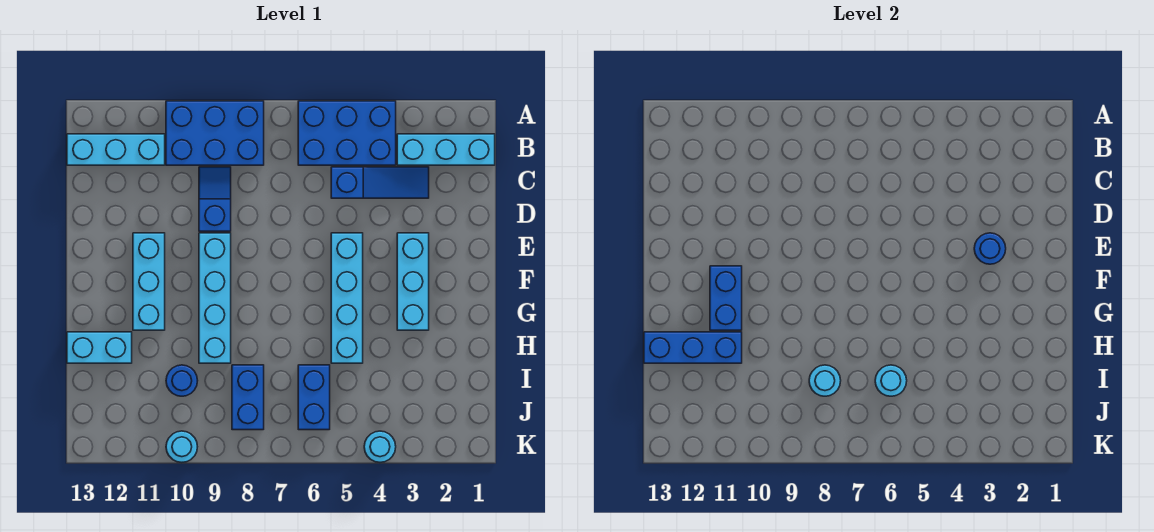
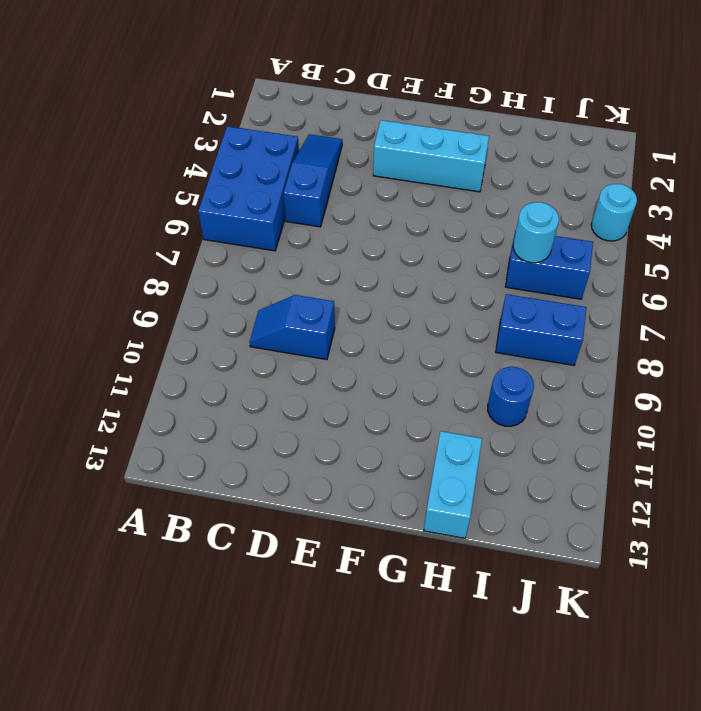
none -> blue 2x3 brick [166,101,264,165]
none -> cyan 1x3 brick [397,134,495,165]
none -> cyan 1x3 brick [67,134,165,165]

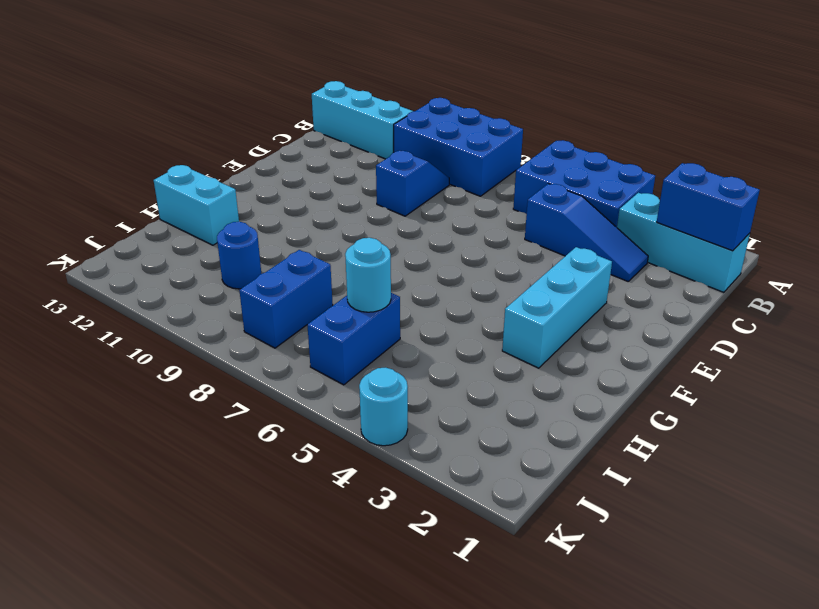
blue 1x2 brick [657,163,760,251] -> blue 1x2 brick turned to [710,266,742,330]
none -> cyan 1x4 brick [331,233,363,363]
none -> cyan 1x4 brick [199,233,231,363]
none -> cyan 1x3 brick [133,233,165,330]

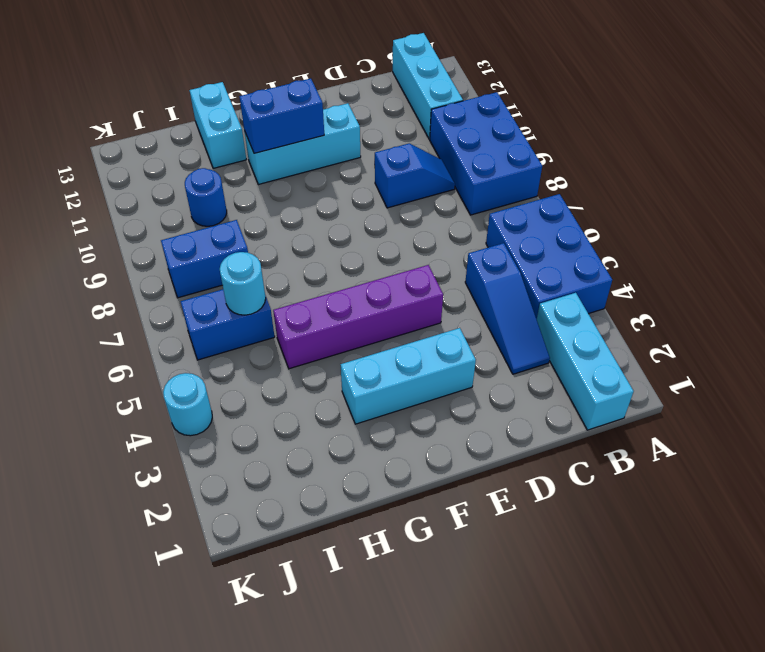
purple 1x4 brick [273,265,443,369] -> cyan 1x4 brick [331,233,363,363]
none -> cyan 1x4 brick [199,233,231,363]
none -> cyan 1x1 round brick [166,431,197,462]
none -> blue 1x1 round brick [974,233,1006,264]

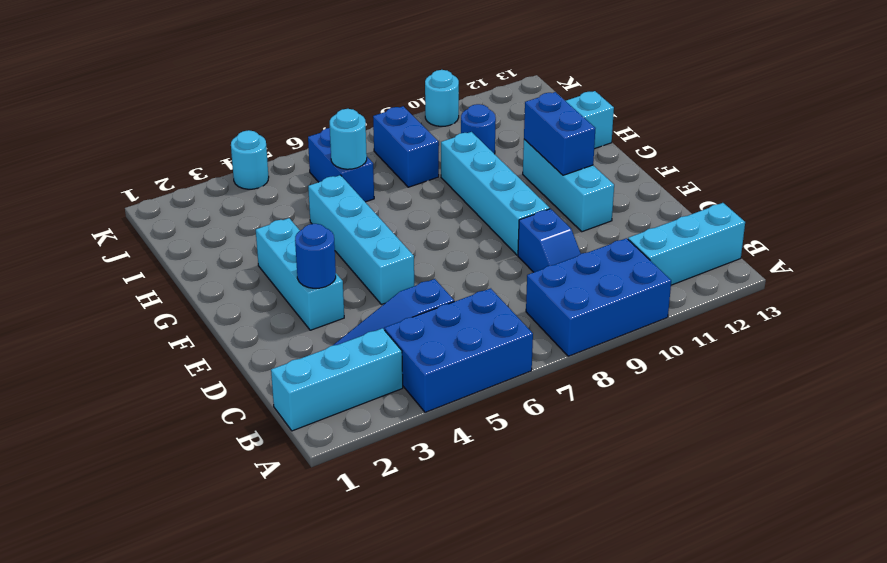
none -> blue 1x3 brick [644,332,742,363]
none -> cyan 1x1 round brick [809,365,841,396]

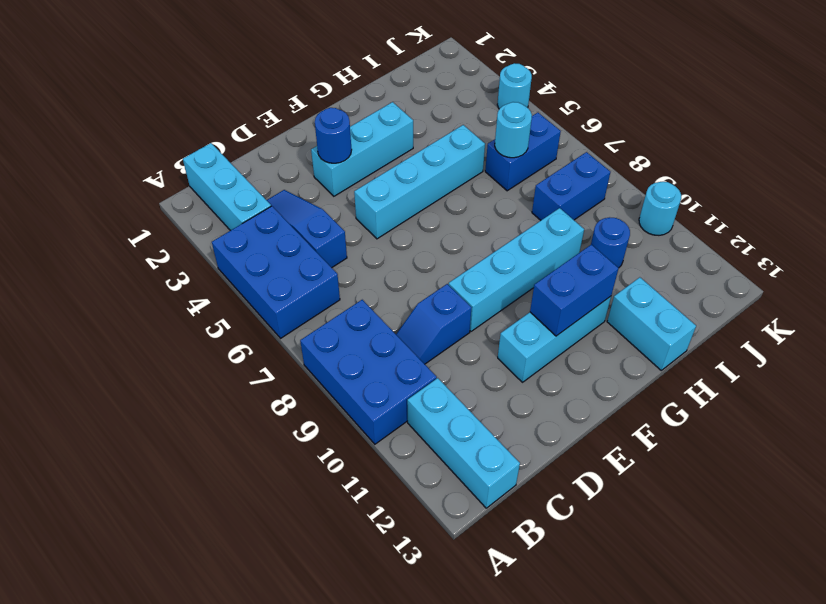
none -> blue 1x3 brick [644,332,742,363]
none -> cyan 1x1 round brick [809,365,841,396]

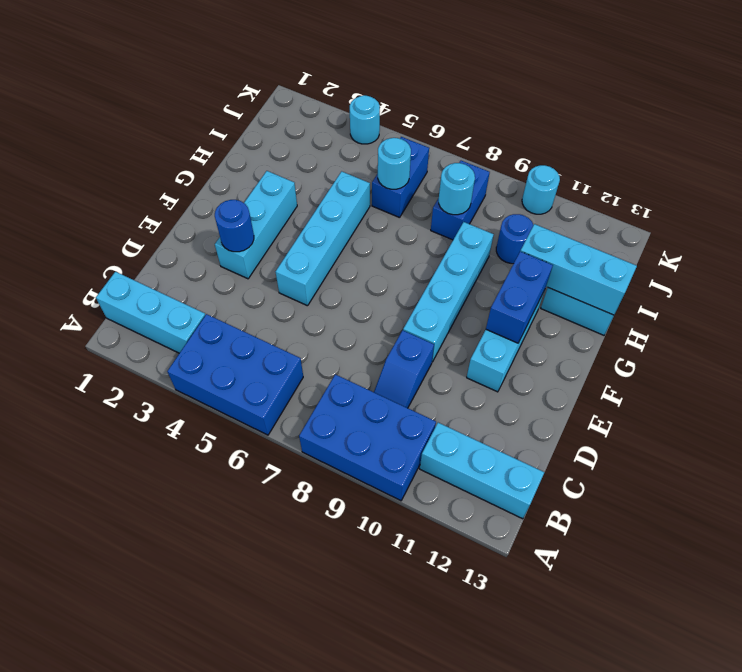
cyan 1x3 brick [520,224,637,315] -> blue 1x3 brick [644,332,742,363]
none -> blue 1x3 slope [331,167,429,198]

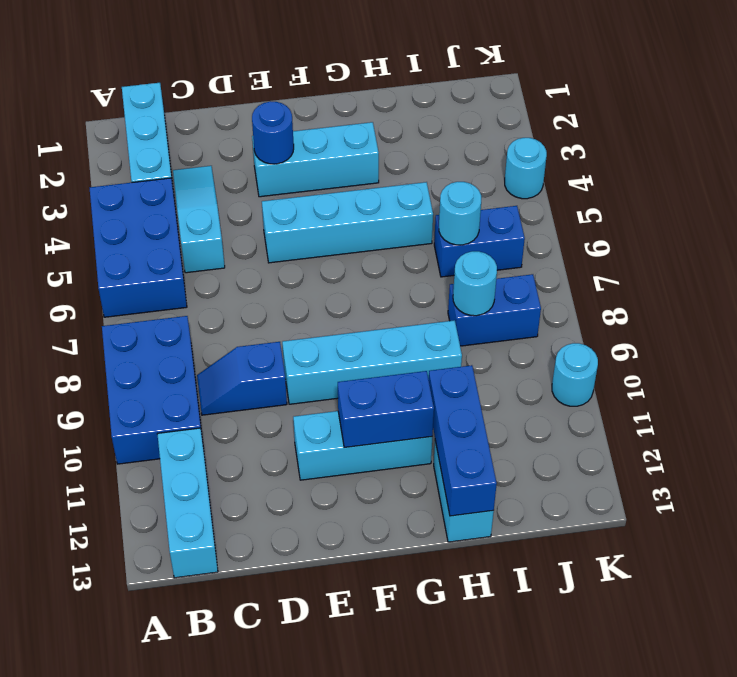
cyan 1x3 slope [173,166,225,273] -> blue 1x3 slope [331,167,429,198]
none -> blue 1x1 round brick [166,365,198,396]

